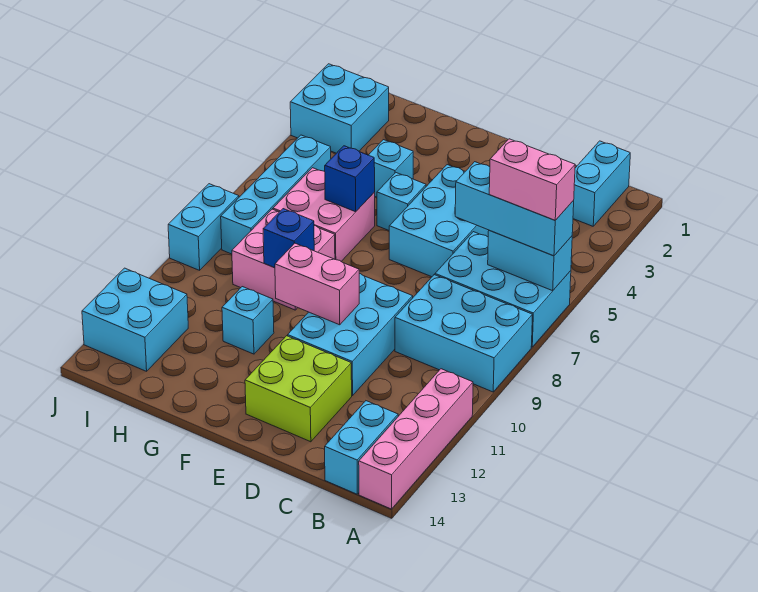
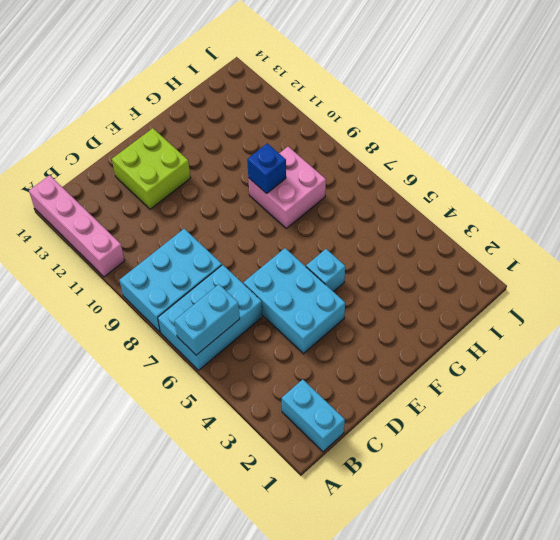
none -> cyan 1x2 brick [325,401,398,494]
none -> cyan 2x3 brick [288,273,413,396]
none -> cyan 1x1 brick [369,140,413,197]

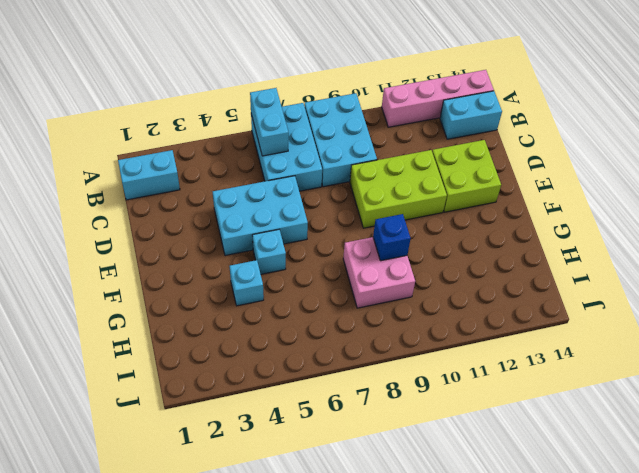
lime 2x3 brick [350,150,447,228] -> cyan 2x3 brick [288,273,413,396]
none -> pink 2x2 brick [273,168,375,261]
none -> cyan 1x1 brick [222,287,274,354]
none -> cyan 2x2 brick [290,64,389,153]

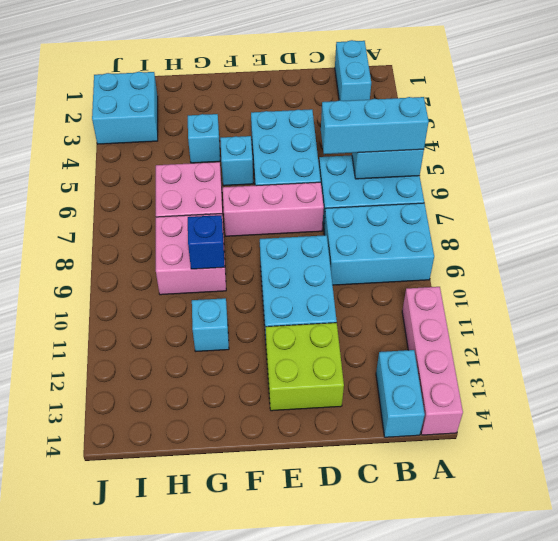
pink 1x3 brick [223,182,324,236] -> none
none -> cyan 1x4 brick [221,135,331,254]
none -> cyan 2x2 brick [82,268,188,371]
none -> cyan 1x2 brick [168,184,239,270]

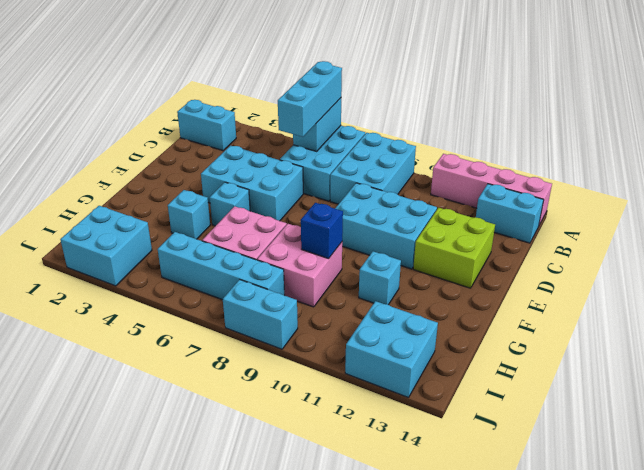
none -> pink 1x2 brick [275,243,359,325]
none -> blue 1x1 brick [325,146,375,212]
none -> pink 1x2 brick [489,139,575,220]

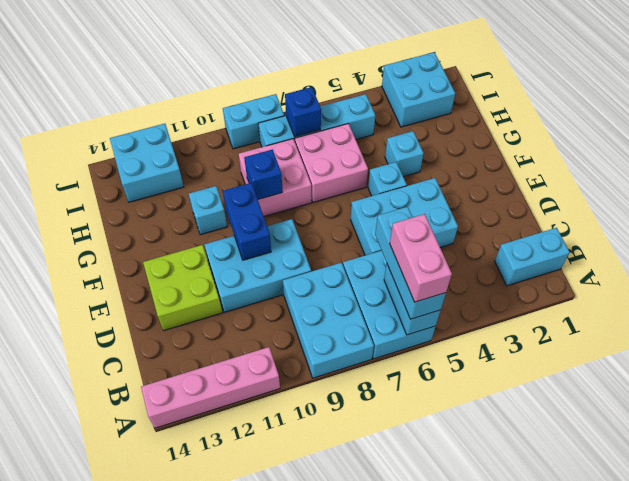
blue 1x2 brick [223,183,271,260] -> pink 1x2 brick [275,243,359,325]
blue 1x1 brick [285,87,321,137] -> blue 1x1 brick moved to [325,146,375,212]
none -> cyan 1x2 brick [325,401,398,494]

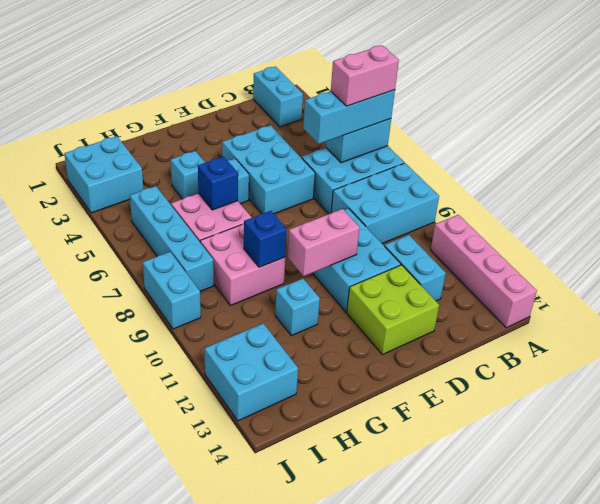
cyan 1x2 brick [385,235,446,301] -> cyan 1x2 brick moved to [325,401,398,494]

